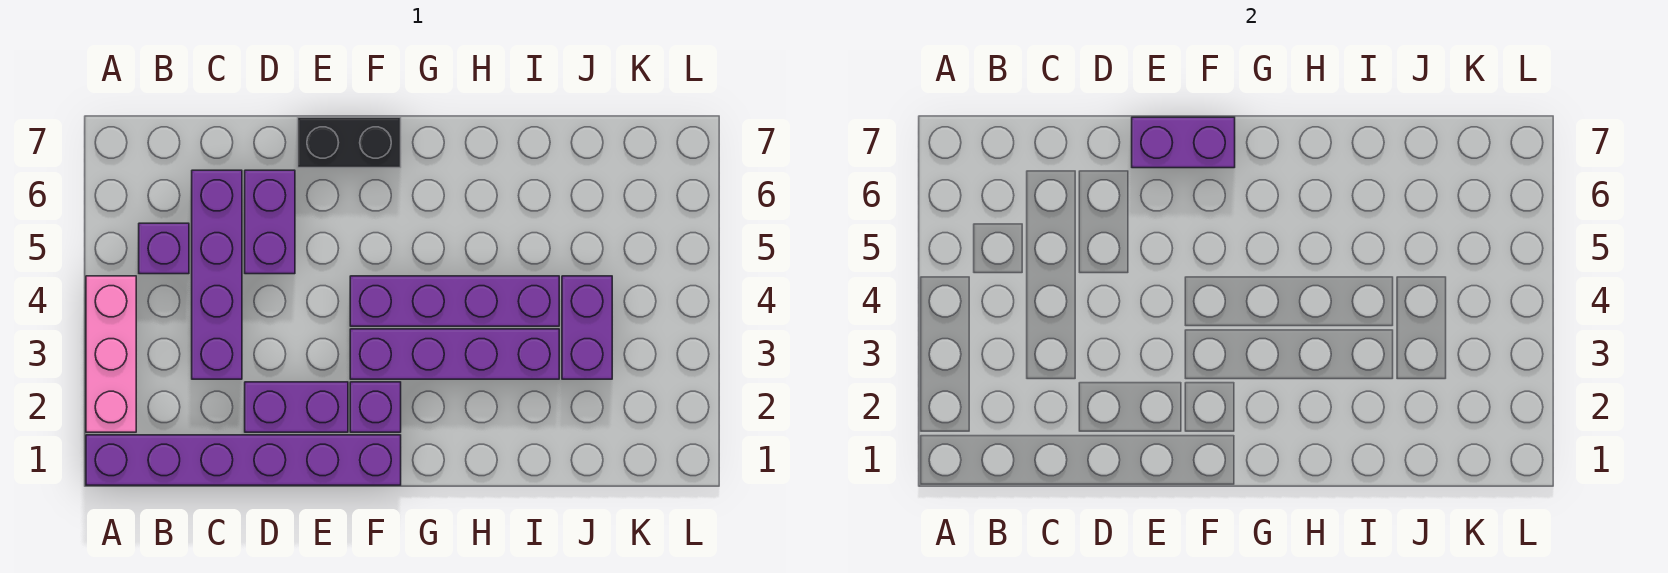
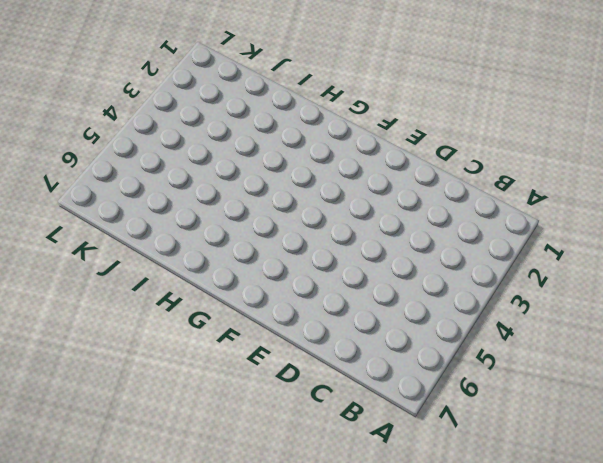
none -> purple 1x6 brick [86,435,401,485]
none -> pink 1x3 brick [86,276,136,432]
none -> purple 1x1 brick [139,223,189,274]

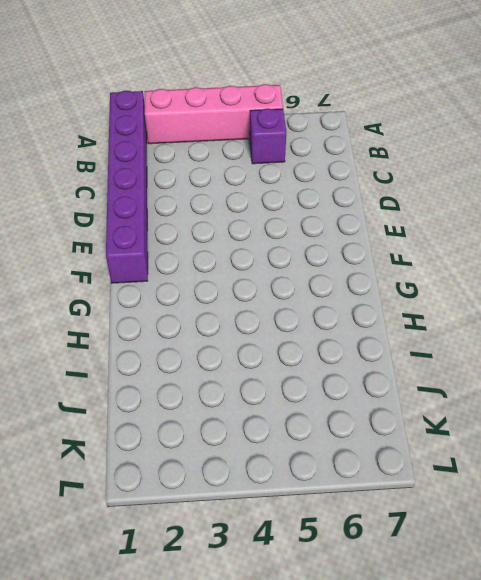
pink 1x4 brick [145,84,283,144] -> pink 1x3 brick [86,276,136,432]
none -> purple 1x4 brick [192,170,242,379]
none -> purple 1x2 brick [245,382,348,432]
none -> purple 1x2 brick [245,170,295,274]

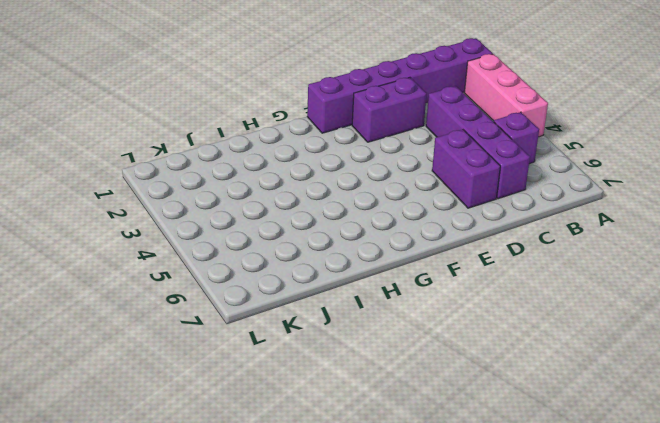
none -> black 1x2 brick [298,117,401,168]
none -> purple 1x1 brick [350,382,401,432]
none -> purple 1x4 brick [350,329,559,379]

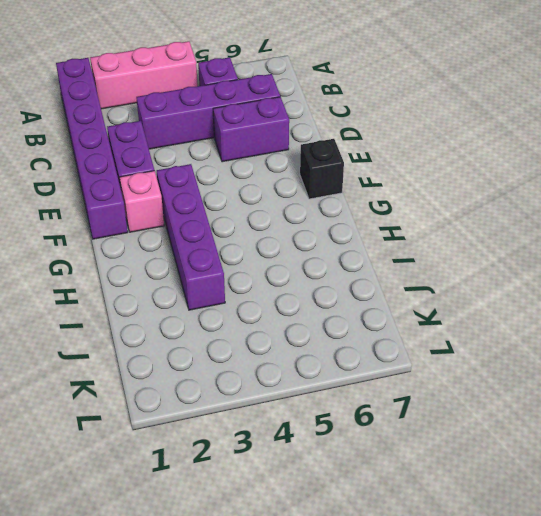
pink 1x1 brick [120,171,164,232] -> purple 1x1 brick [350,382,401,432]
black 1x1 brick [300,139,344,199] -> black 1x2 brick [298,117,401,168]
none -> purple 1x4 brick [350,276,559,326]
none -> purple 1x2 brick [562,276,612,379]
none -> purple 1x2 brick [1132,117,1235,168]

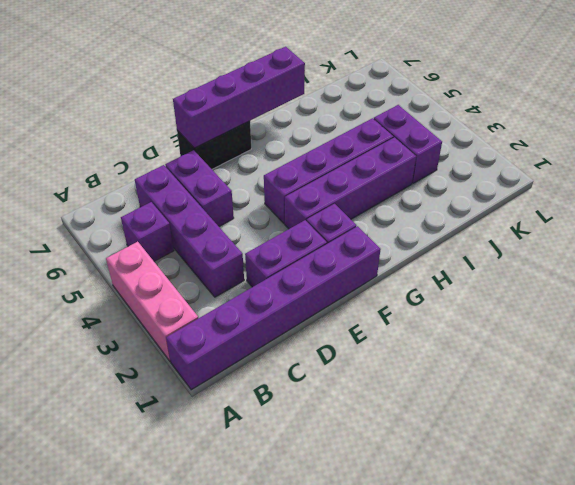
purple 1x4 brick [173,47,305,148] -> purple 1x2 brick [1132,117,1235,168]

